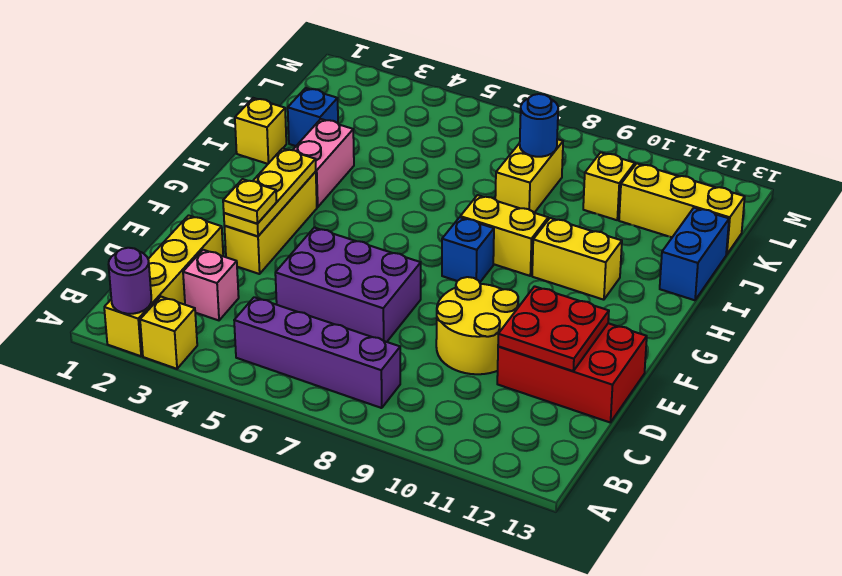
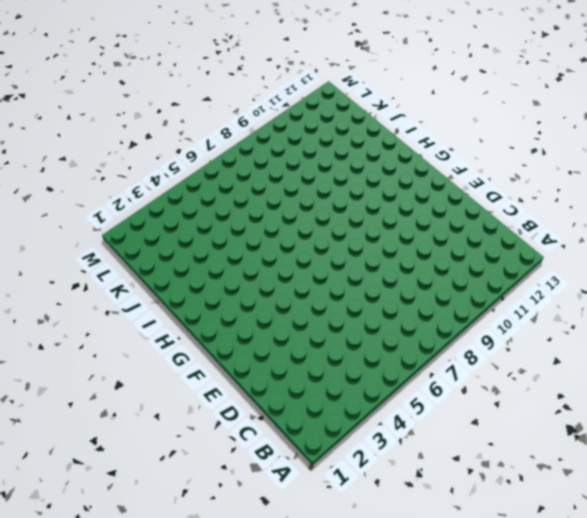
none -> yellow 1x4 brick [104,215,223,356]
none -> yellow 1x1 brick [140,297,197,369]
none -> purple 1x4 brick [234,297,400,408]

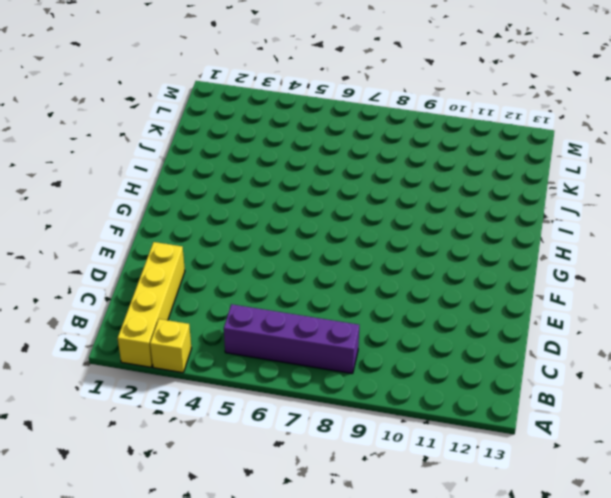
none -> pink 1x1 brick [183,250,239,320]
none -> purple 2x3 brick [275,228,421,342]
none -> yellow 2x2 round brick [436,277,518,374]

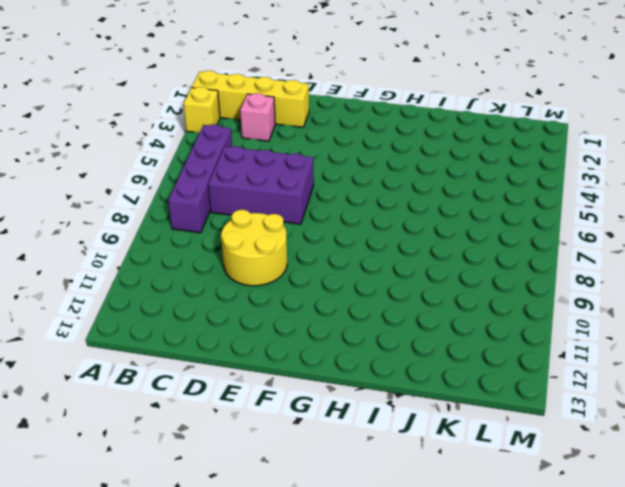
purple 2x3 brick [208,146,314,224] -> purple 2x3 brick turned to [275,228,421,342]
none -> red 2x3 brick [497,323,647,423]
none -> yellow 1x3 brick [224,171,317,274]
none -> blue 1x1 brick [442,217,494,282]

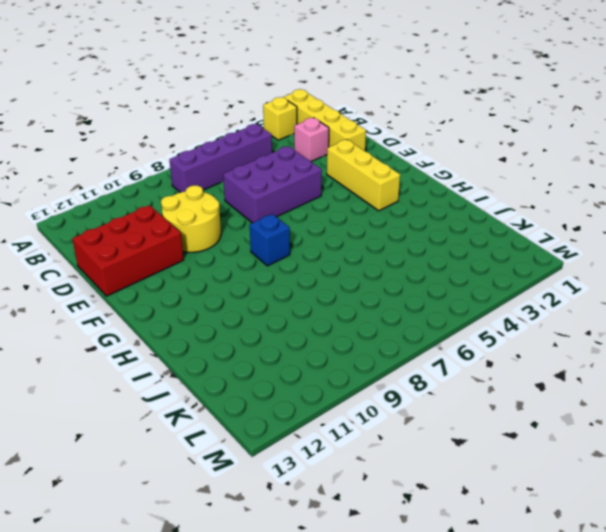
none -> pink 1x2 brick [293,119,354,207]
none -> yellow 1x2 brick [460,195,548,276]
none -> yellow 1x2 brick [532,218,622,300]

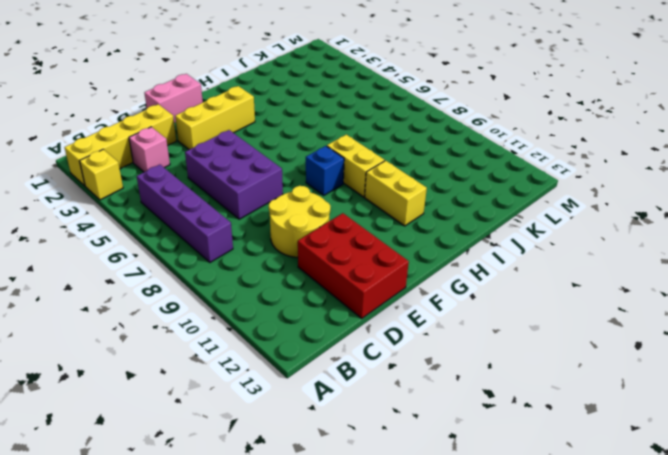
pink 1x2 brick [145,74,203,123] -> pink 1x2 brick moved to [293,119,354,207]
none -> yellow 1x1 brick [235,98,286,164]
none -> blue 1x2 brick [660,208,729,300]
none -> blue 1x1 brick [288,88,338,146]

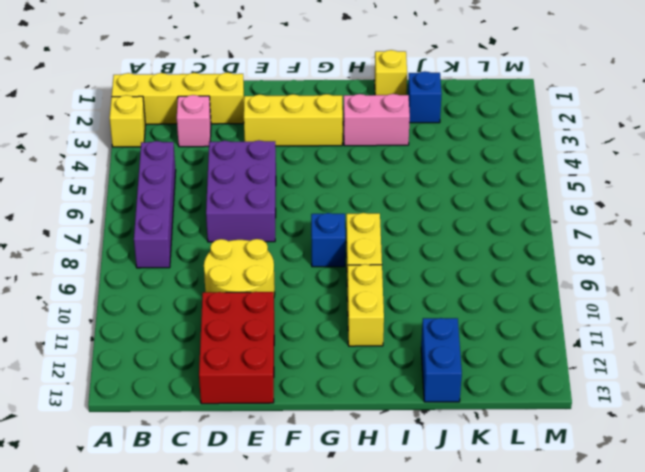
blue 1x2 brick [421,318,462,402] -> blue 1x2 brick turned to [660,208,729,300]
none -> yellow 1x2 brick [495,139,563,213]
none -> yellow 1x1 brick [583,153,635,220]
none -> yellow 1x3 brick [619,164,745,255]

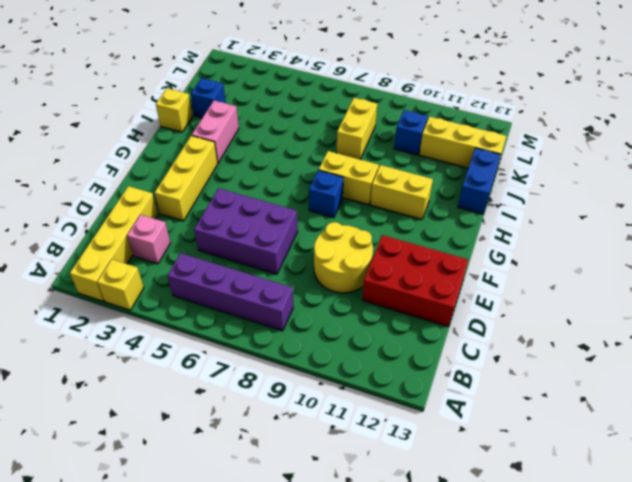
blue 1x1 brick [394,110,428,155] -> yellow 1x1 brick [583,153,635,220]
none -> purple 1x1 round brick [109,248,151,314]
none -> red 2x2 plate [498,286,609,371]
none -> yellow 1x3 plate [224,148,316,236]

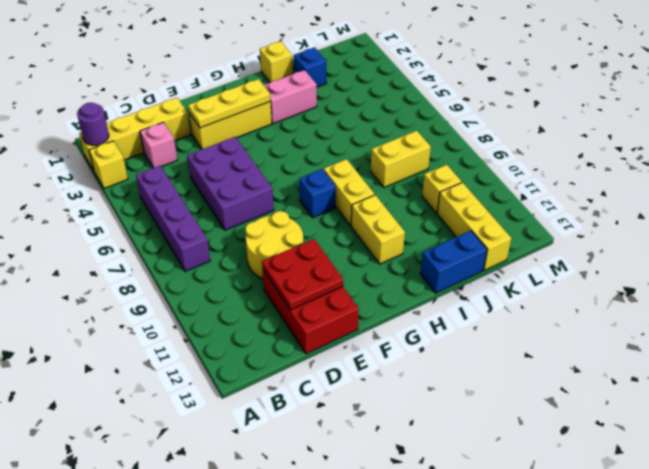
none -> blue 1x1 round brick [520,94,558,157]
none -> yellow 1x1 plate [223,179,276,224]

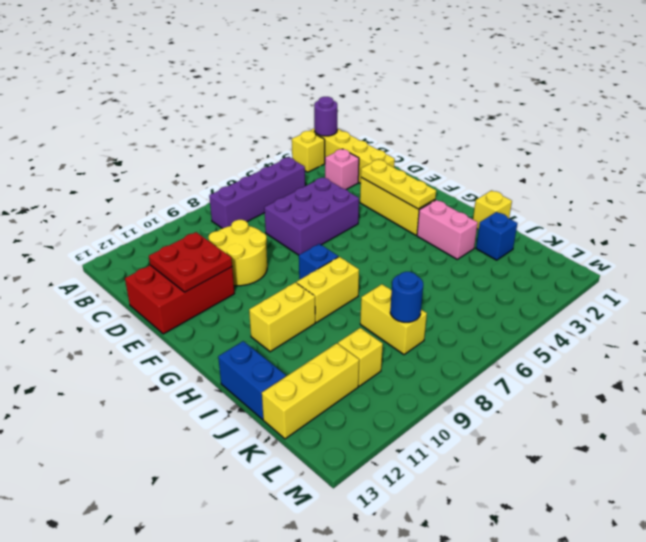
none -> yellow 1x1 plate [223,179,276,224]

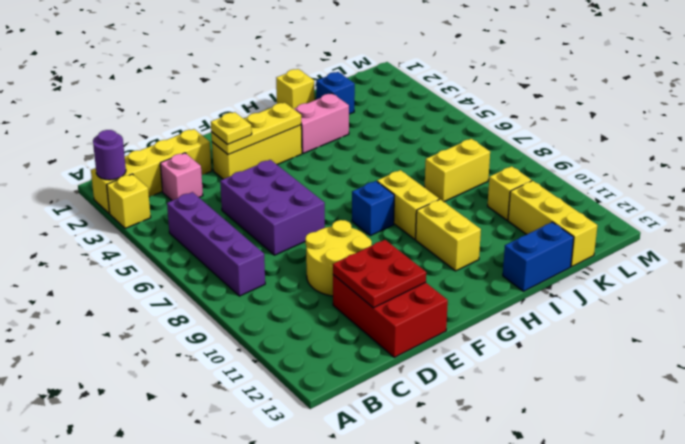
none -> blue 1x1 round brick [520,94,558,157]

